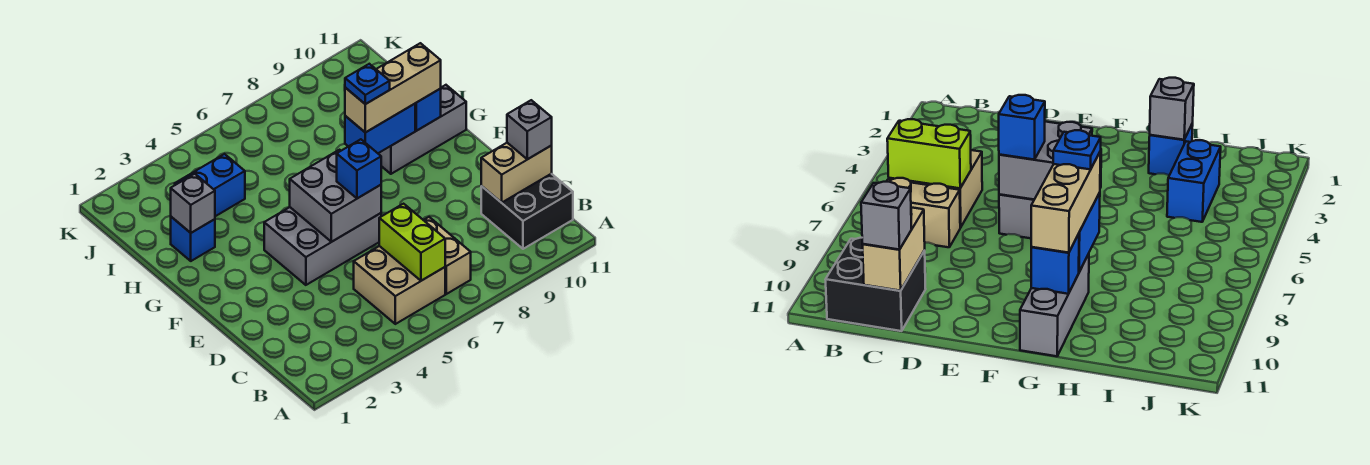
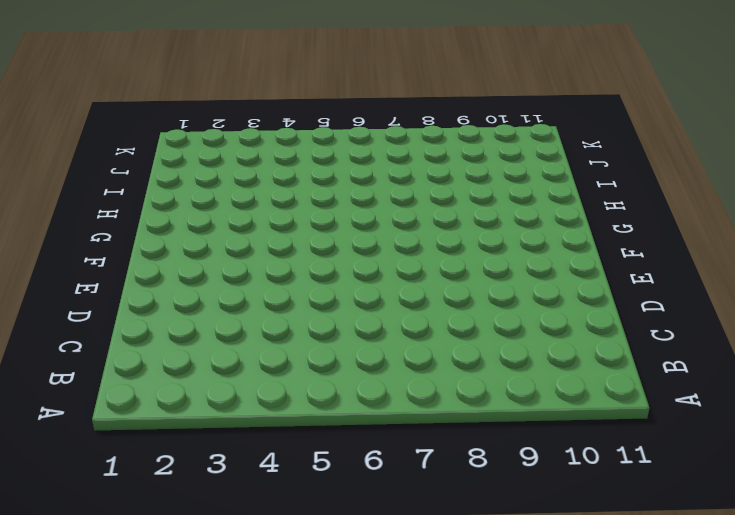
none -> tan 2x2 brick [354,246,445,324]
none -> tan 1x2 brick [424,217,471,294]
none -> black 2x2 brick [481,174,573,249]

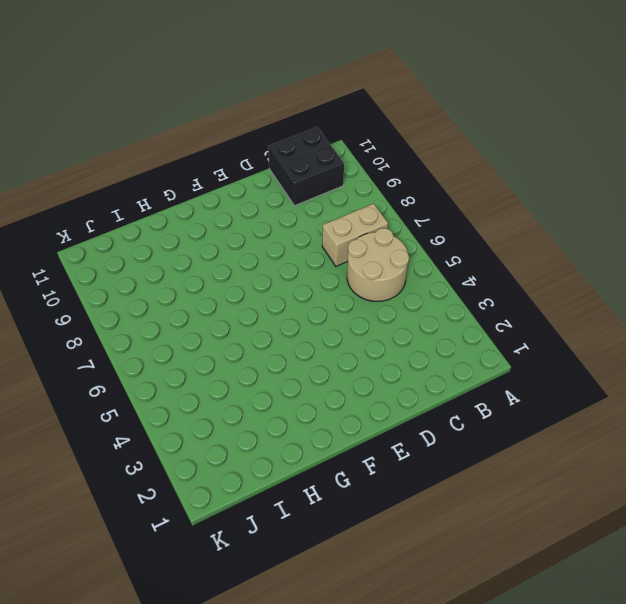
tan 2x2 round brick [347,228,409,301] -> tan 2x2 brick [354,246,445,324]
none -> grey 2x3 brick [264,207,381,285]
none -> grey 1x3 brick [378,85,466,174]
none -> blue 1x1 brick [171,217,215,261]

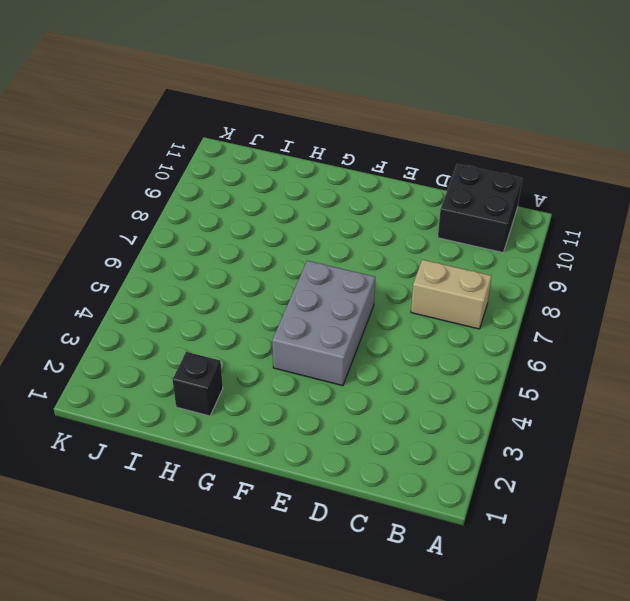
black 1x1 brick [173,352,223,416] -> blue 1x1 brick [171,217,215,261]
none -> tan 2x2 brick [354,246,445,324]
none -> grey 1x3 brick [378,85,466,174]
none -> blue 1x2 brick [175,154,245,216]

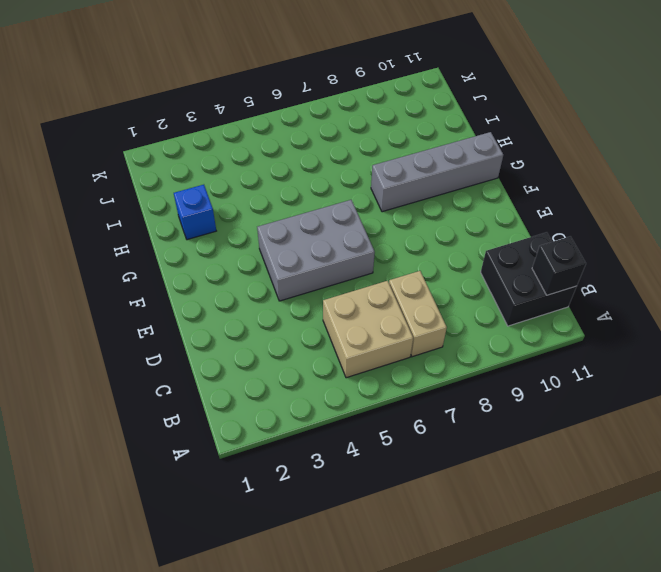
black 1x1 brick [532,236,586,295] -> none
grey 1x4 brick [371,132,503,212] -> grey 1x3 brick [378,85,466,174]
none -> blue 1x2 brick [175,154,245,216]
none -> lime 1x2 brick [379,204,445,281]
none -> tan 1x2 brick [481,143,552,203]

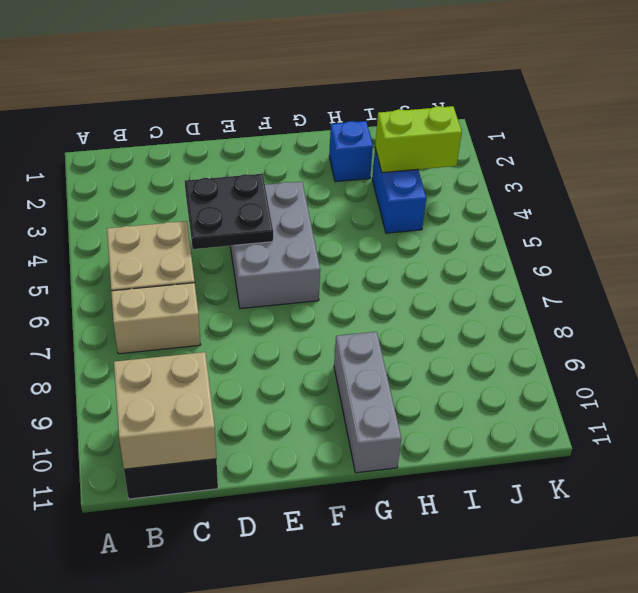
tan 2x2 brick [114,352,216,469] -> tan 1x2 brick [481,143,552,203]
black 2x2 plate [185,174,273,249] -> grey 2x2 brick [290,150,381,242]
lime 1x2 brick [375,106,462,173] -> lime 1x2 brick moved to [379,204,445,281]
none -> blue 1x2 brick [345,104,415,153]
none -> blue 1x1 brick [415,89,441,131]
none -> grey 1x1 brick [171,174,215,233]

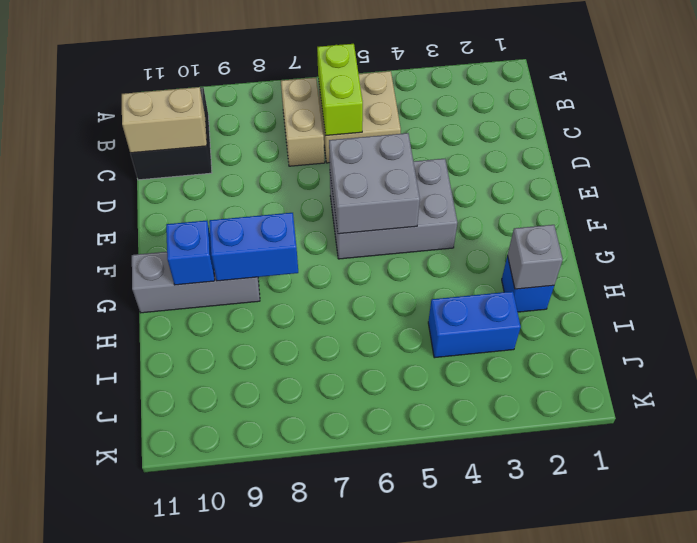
none -> grey 1x1 brick [507,100,552,159]
none -> blue 1x1 brick [337,139,381,198]
none -> tan 1x3 brick [345,43,441,132]

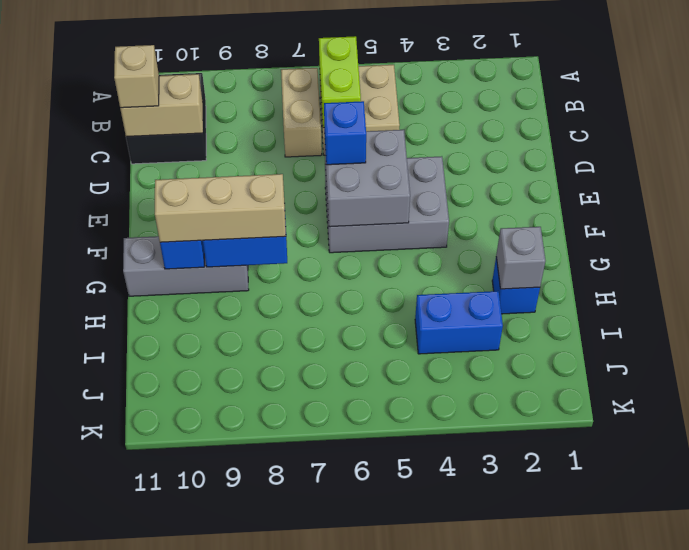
tan 1x1 brick [114,45,159,108] -> grey 1x1 brick [507,100,552,159]
none -> blue 1x1 plate [345,64,390,104]

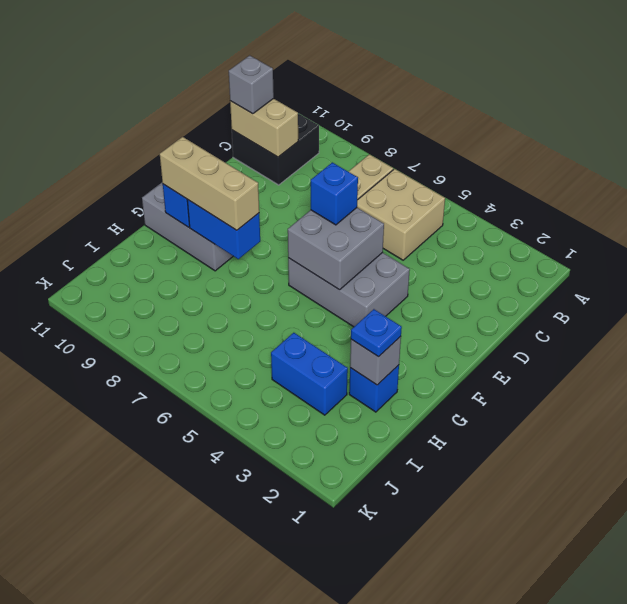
blue 1x1 plate [351,309,402,357] -> blue 1x1 plate moved to [345,64,390,104]
none -> lime 1x2 brick [379,204,445,281]

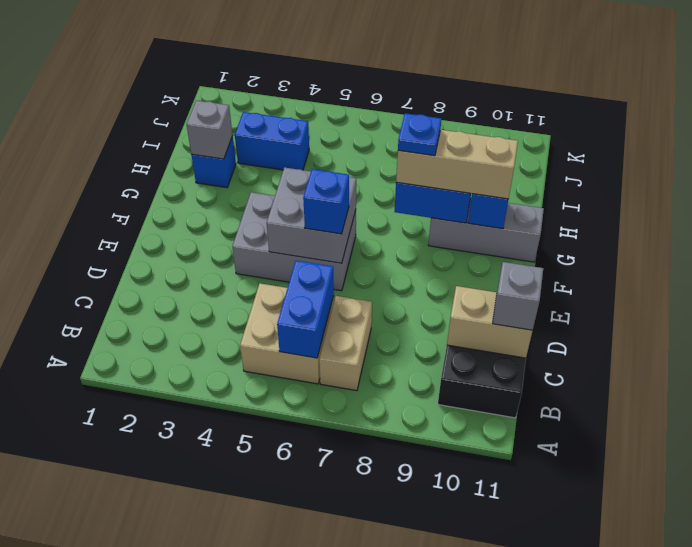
blue 1x2 brick [277,261,334,358] -> lime 1x2 brick [379,204,445,281]

